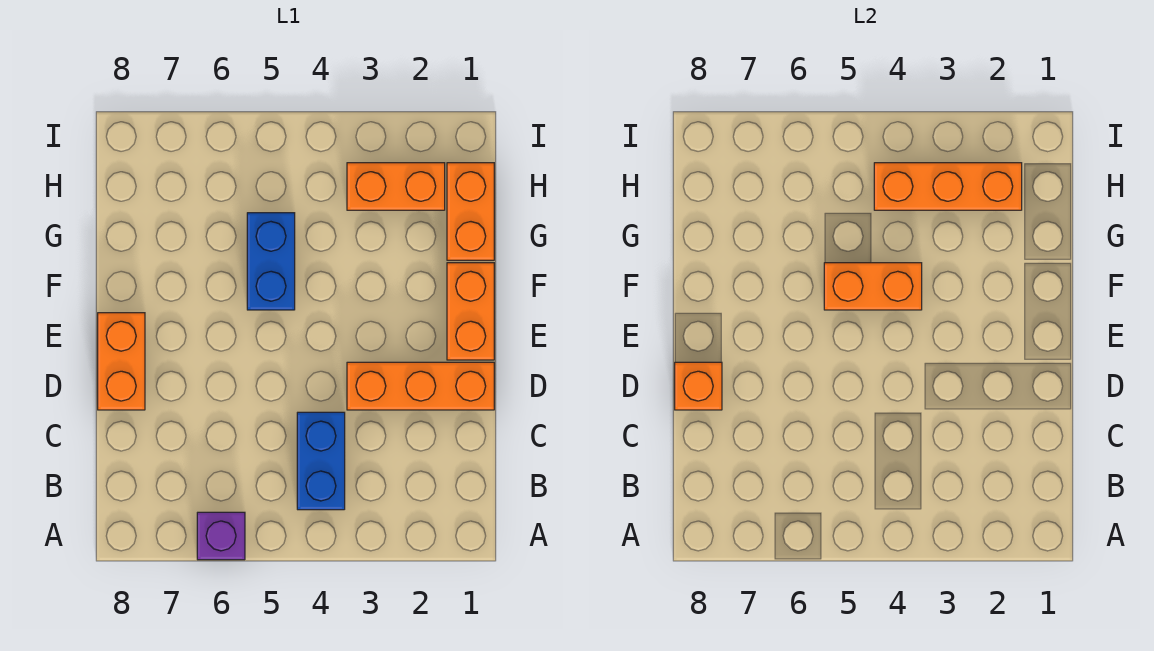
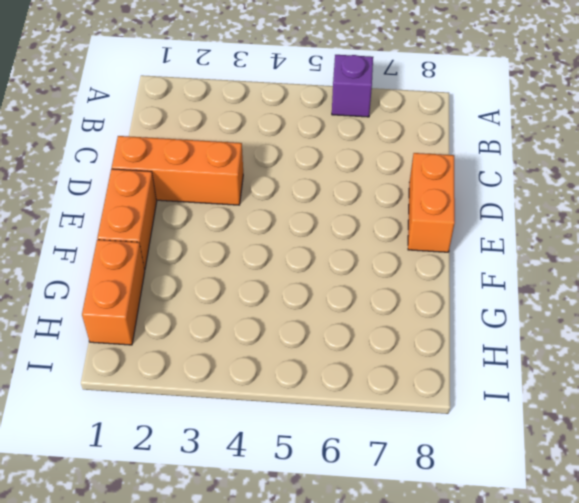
none -> blue 1x2 brick [297,412,345,510]
none -> blue 1x2 brick [247,213,295,310]

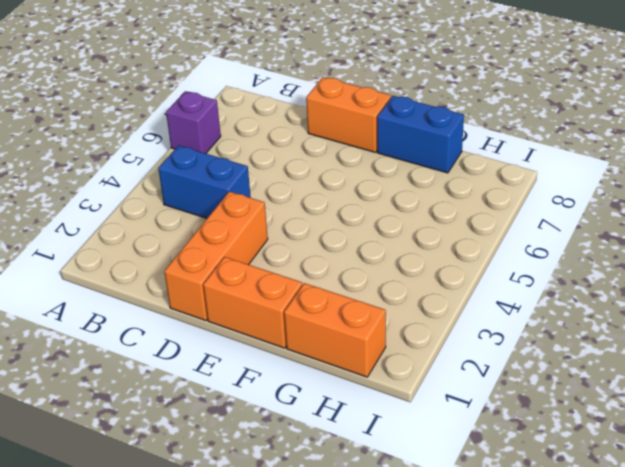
blue 1x2 brick [377,96,464,173] -> blue 1x2 brick moved to [247,213,295,310]
none -> orange 1x2 brick [347,163,445,210]
none -> orange 1x1 brick [675,362,722,410]

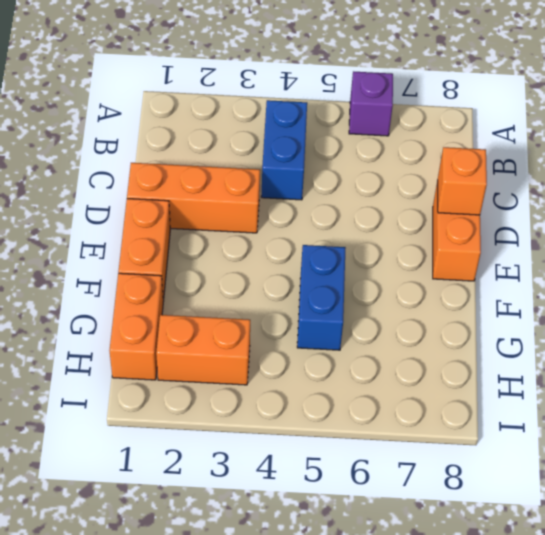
none -> orange 1x2 brick [824,263,922,310]
none -> orange 1x3 brick [874,163,1022,210]

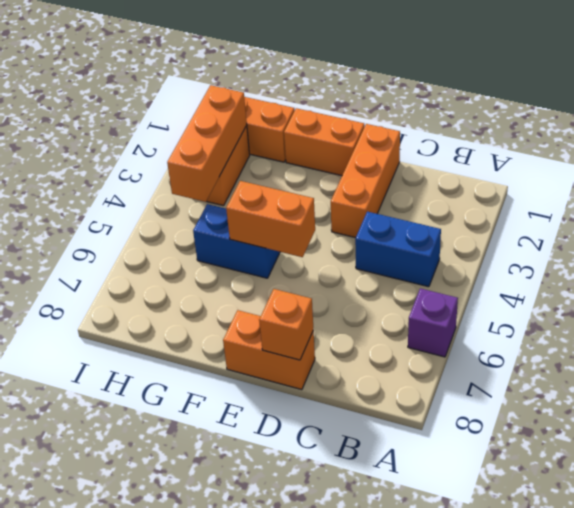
orange 1x2 brick [226,181,315,257] -> orange 1x2 brick turned to [824,263,922,310]

